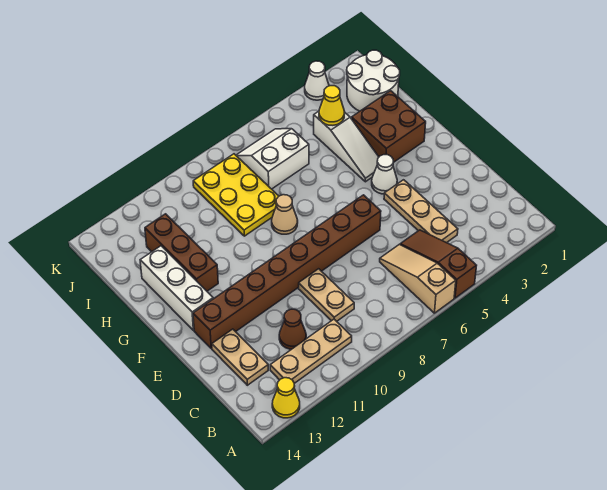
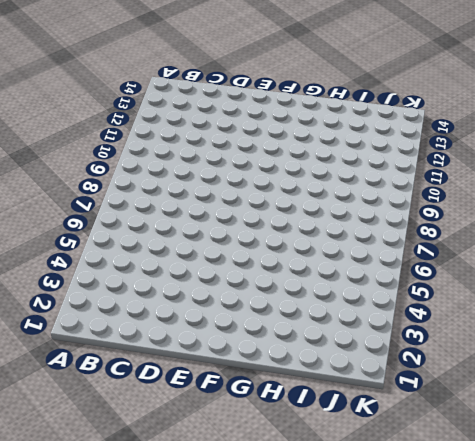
none -> brown 1x3 slope [400,230,477,298]
none -> tan 1x3 slope [380,244,456,313]
none -> yellow 1x1 cone [272,378,300,418]

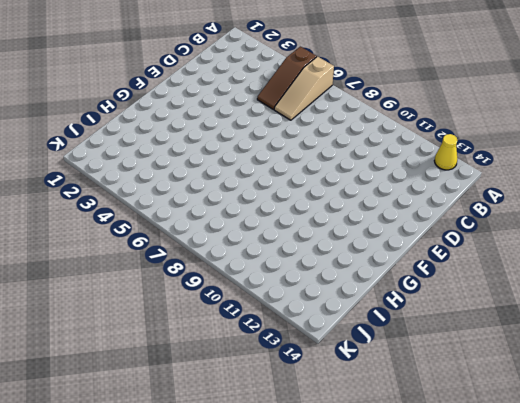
none -> tan 1x3 plate [270,319,352,383]
none -> tan 1x3 plate [384,180,458,243]
none -> tan 1x2 plate [299,269,354,321]

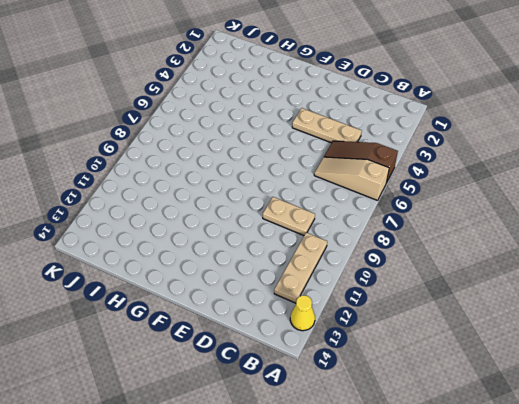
none -> brown 1x1 cone [279,309,306,349]
none -> tan 1x2 plate [212,329,268,385]
none -> brown 1x8 brick [193,195,381,348]

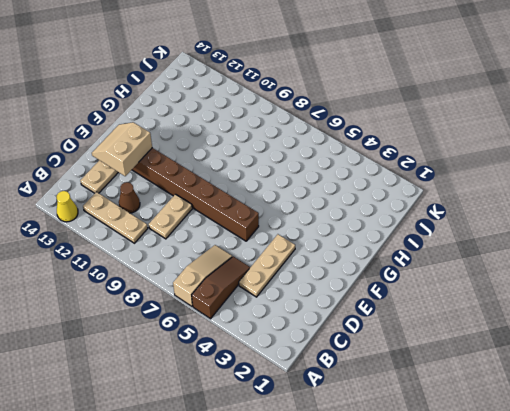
tan 2x2 slope [92,122,152,176] -> none
none -> white 1x1 cone [372,155,397,194]
none -> white 1x3 brick [140,246,213,331]
none -> brown 2x2 brick [352,91,426,163]

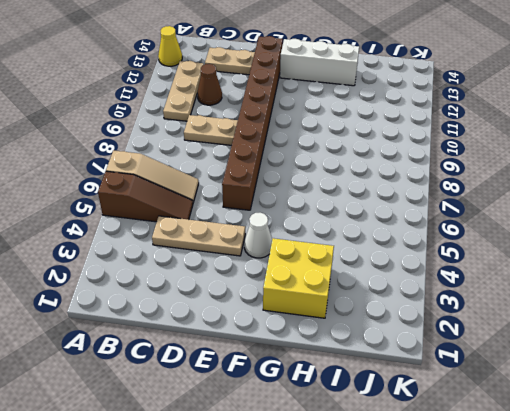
yellow 2x2 brick [263,238,334,318] -> brown 2x2 brick [352,91,426,163]
none -> white 1x3 slope [314,111,379,182]
none -> tan 1x1 cone [272,195,298,234]
none -> brown 1x3 brick [145,214,218,291]

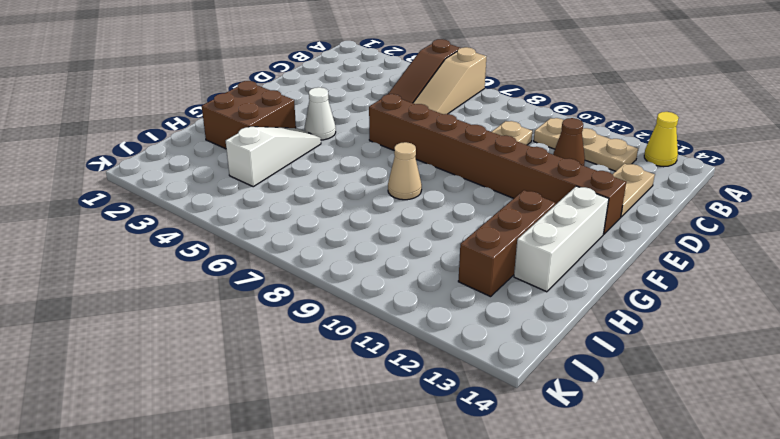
none -> tan 1x3 plate [384,180,458,243]
none -> yellow 2x3 plate [193,154,279,236]
none -> white 2x2 round brick [347,50,400,111]

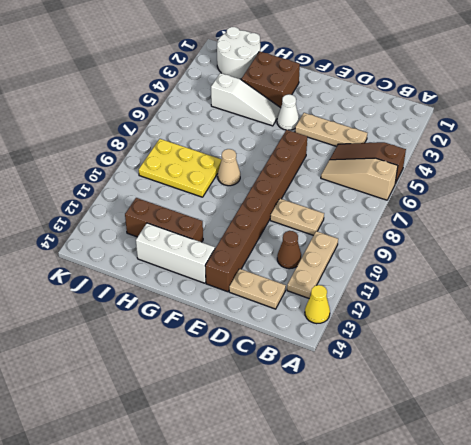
none -> white 2x2 slope [236,129,309,189]
none -> white 1x1 cone [305,61,329,100]
none -> yellow 1x1 cone [319,86,345,125]

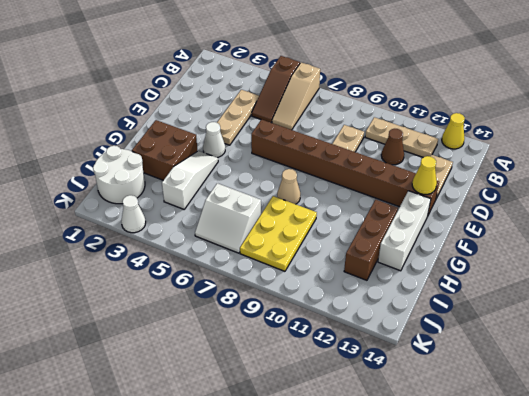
yellow 1x1 cone [412,156,437,194] -> yellow 1x1 cone moved to [319,86,345,125]

